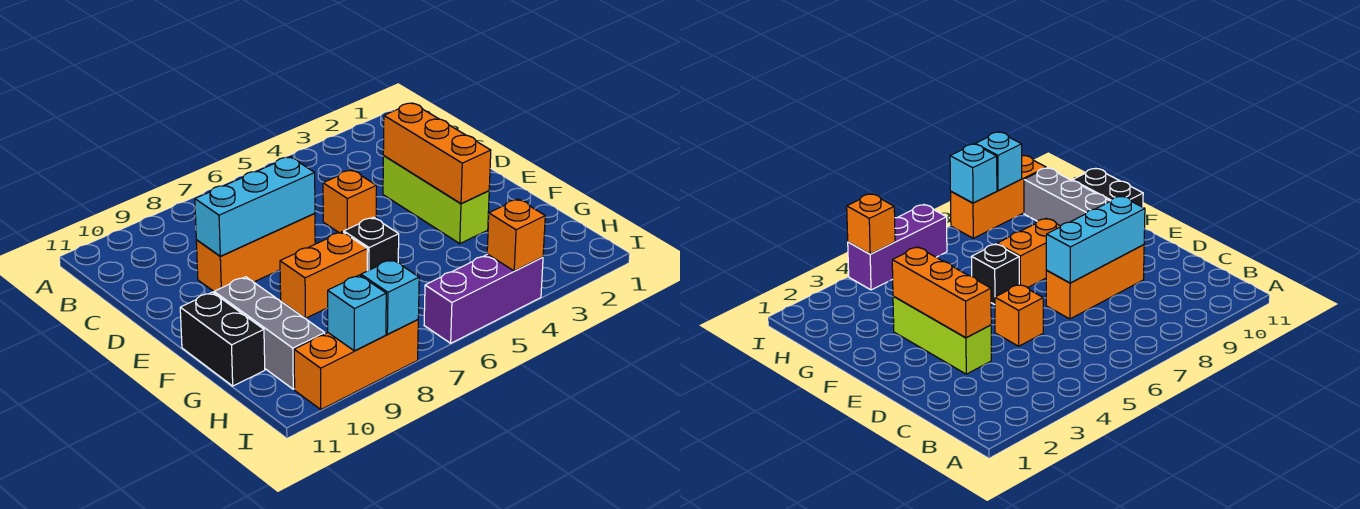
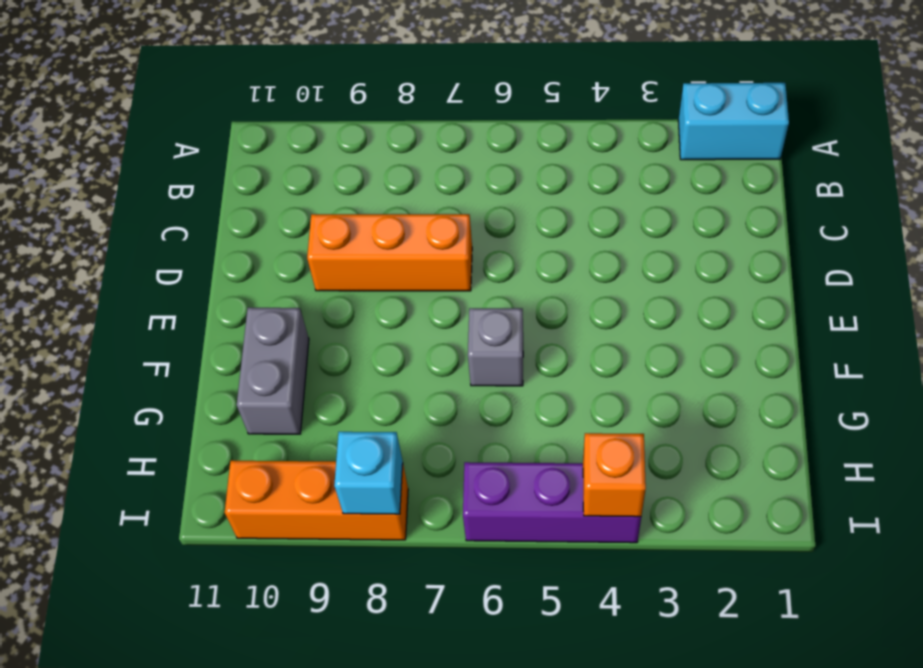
cyan 1x2 brick [678,83,789,160] -> none
grey 1x1 brick [468,308,523,386] -> black 1x1 brick [344,217,399,271]
grey 1x2 brick [237,308,309,434] -> grey 1x3 brick [214,277,325,389]
none -> lime 1x3 brick [383,156,489,243]
none -> orange 1x1 brick [323,170,377,233]
none -> orange 1x2 brick [280,232,368,318]

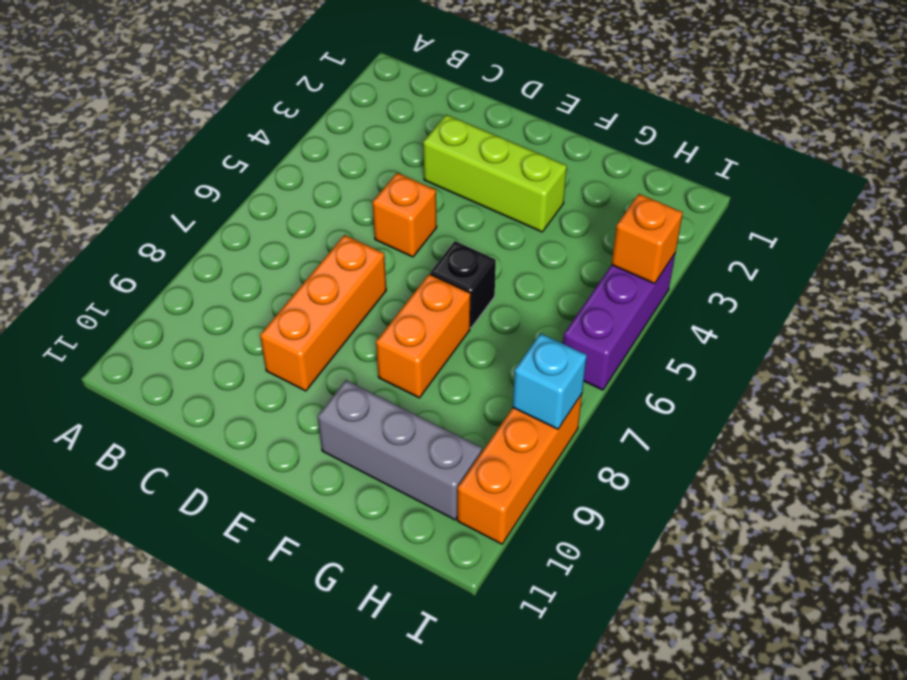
none -> black 1x2 brick [180,292,265,386]
none -> orange 1x3 brick [383,103,491,204]
none -> cyan 1x3 brick [195,157,315,256]

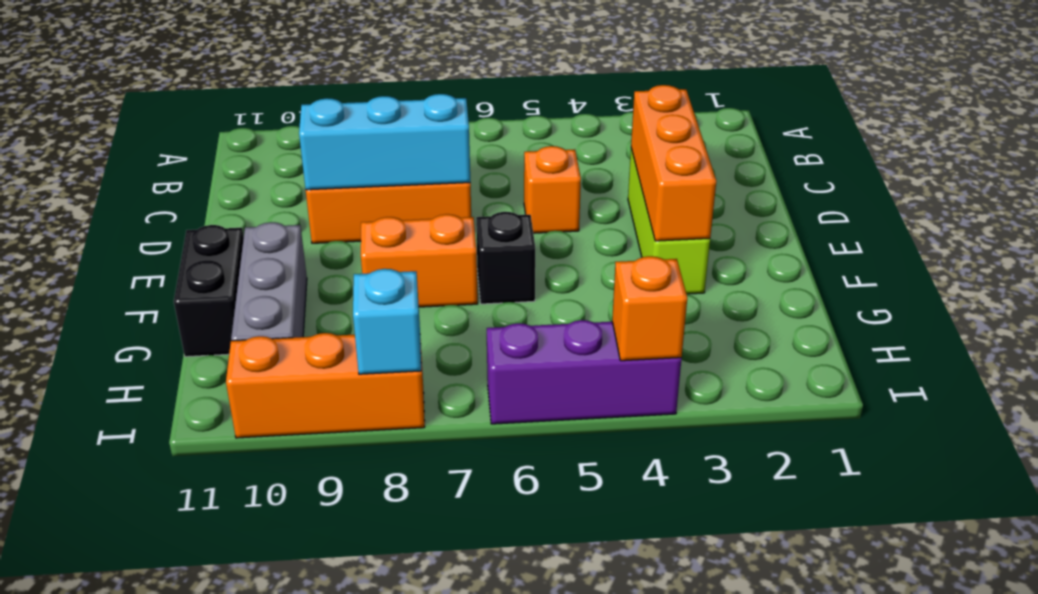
none -> cyan 1x1 brick [328,275,386,351]

